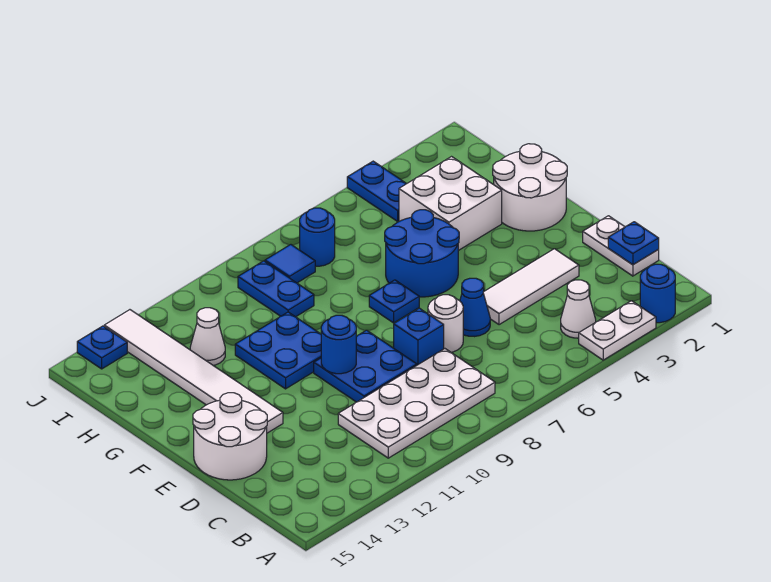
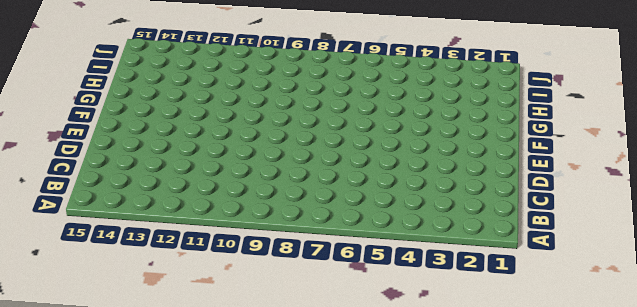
none -> blue 1x1 round brick [640,264,675,323]
none -> white 1x2 plate [579,301,656,360]
none -> white 1x1 cone [561,280,596,338]

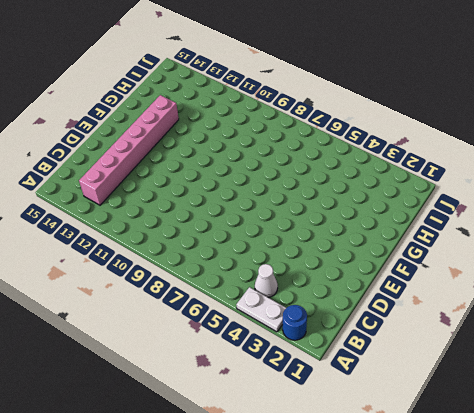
pink 1x6 brick [79,95,179,205] -> white 1x6 tile [104,310,283,433]
none -> white 2x4 plate [338,349,495,458]
none -> white 1x2 plate [583,216,659,276]
none -> white 1x3 tile [483,249,579,325]

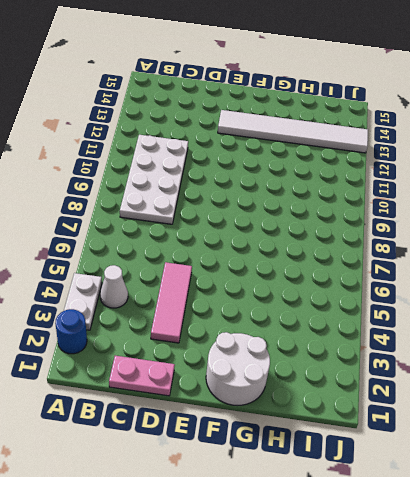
pink 1x2 plate [109,356,175,396] -> white 1x2 plate [583,216,659,276]
pink 1x3 tile [151,262,192,343] -> white 1x3 tile [483,249,579,325]
none -> blue 1x1 cone [460,278,490,337]
none -> white 1x1 round brick [428,295,463,352]
none -> blue 1x1 brick [394,308,444,365]

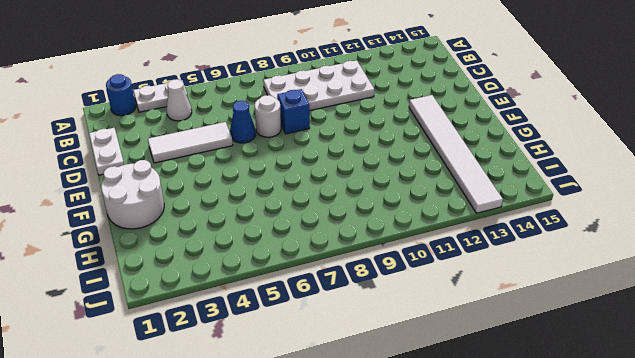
none -> blue 2x2 plate [314,330,417,402]
none -> white 2x2 round brick [193,393,267,480]
none -> blue 2x2 round brick [385,210,459,297]

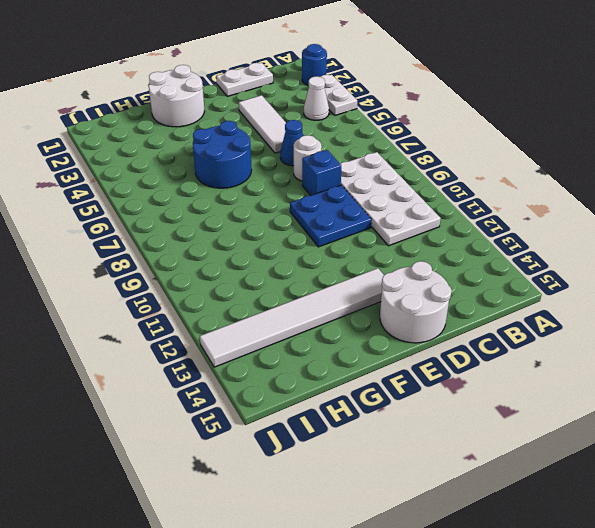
none -> blue 1x1 plate [369,280,419,323]
none -> blue 2x2 plate [235,312,321,389]
none -> white 2x2 brick [399,157,502,251]

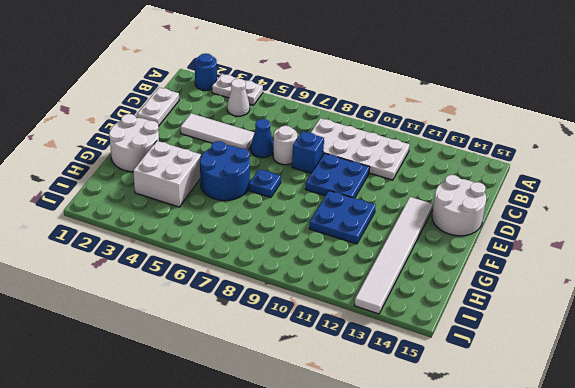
none -> blue 1x2 plate [238,261,314,317]
none -> white 1x1 cone [190,308,225,365]
none -> blue 1x2 plate [347,161,406,221]

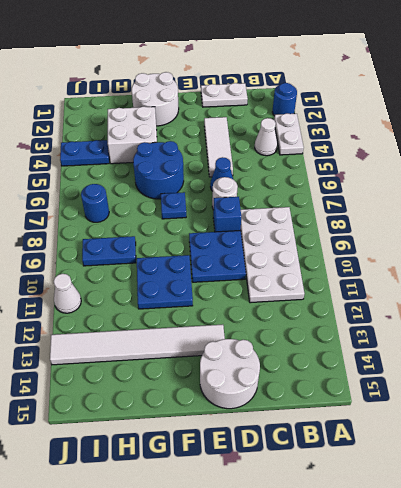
white 1x1 cone [54,274,81,313] -> white 1x1 cone moved to [190,308,225,365]
none -> blue 1x1 tile [265,245,315,283]
none -> blue 1x1 plate [77,326,127,369]
none -> blue 1x1 plate [608,222,659,265]

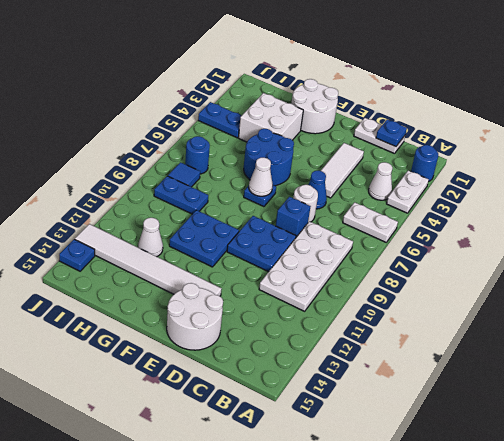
white 1x2 plate [343,202,398,242] -> none
white 1x1 cone [249,157,273,196] -> none
none -> blue 1x1 round brick [321,315,356,374]

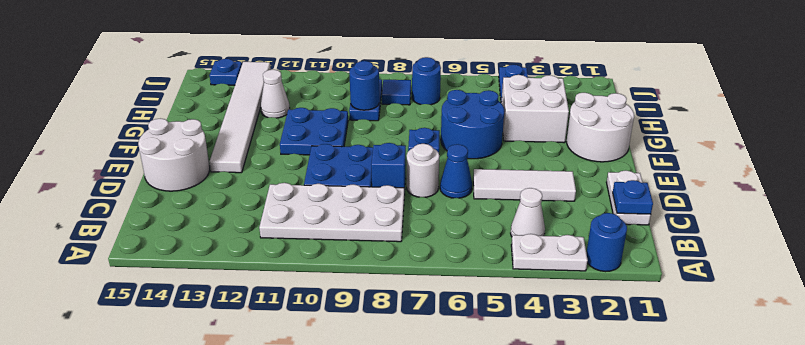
blue 1x1 round brick [349,61,379,110] -> blue 1x1 round brick moved to [321,315,356,374]

